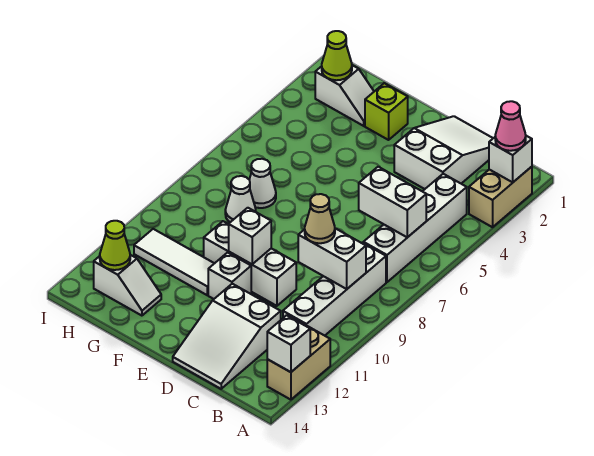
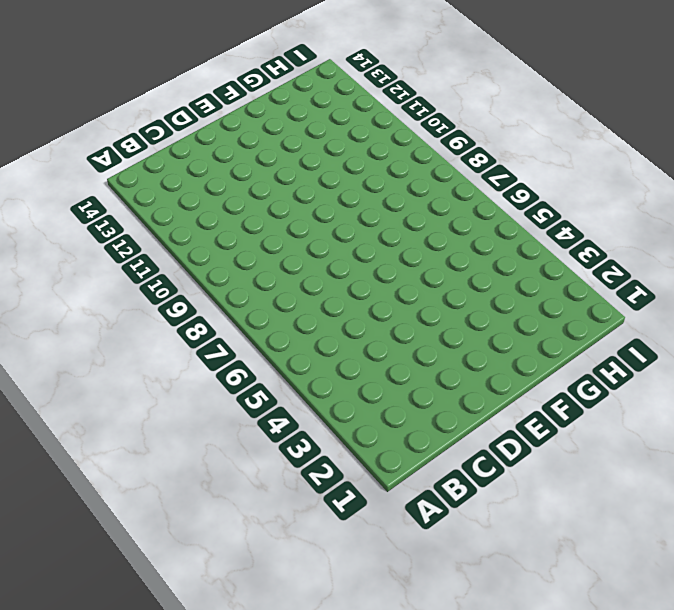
none -> tan 1x2 brick [469,167,532,227]
none -> tan 1x2 brick [267,326,330,400]
none -> white 1x4 brick [363,174,467,282]

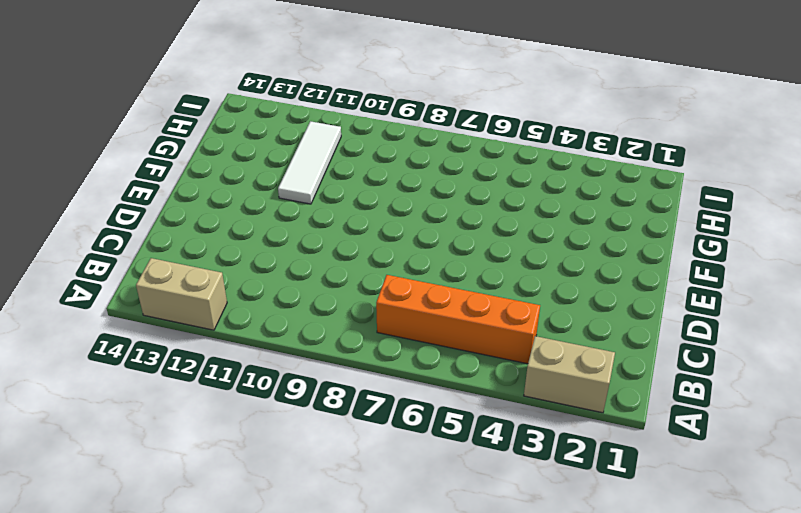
orange 1x4 brick [376,275,540,364] -> white 1x4 brick [363,174,467,282]
none -> white 1x4 brick [283,243,386,336]
none -> white 2x3 slope [394,116,493,189]
none -> white 2x3 slope [173,284,281,389]

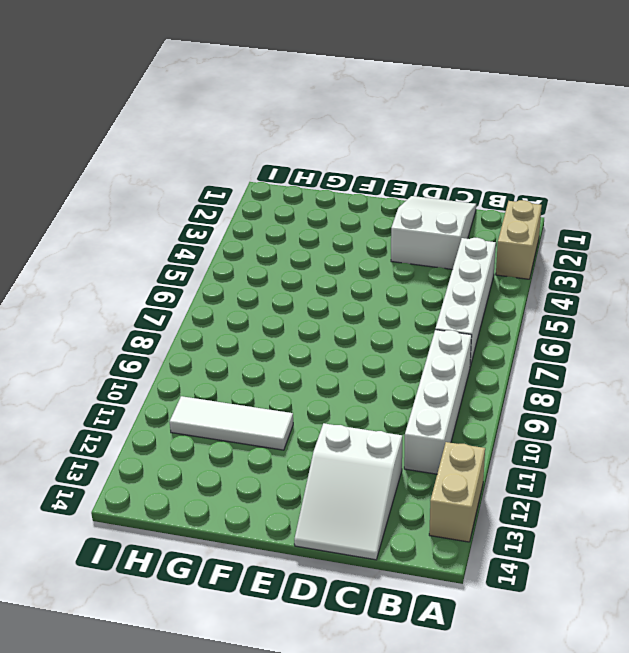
none -> white 1x3 brick [204,221,296,306]
none -> white 1x1 brick [208,252,251,299]
none -> lime 1x1 brick [365,83,408,140]

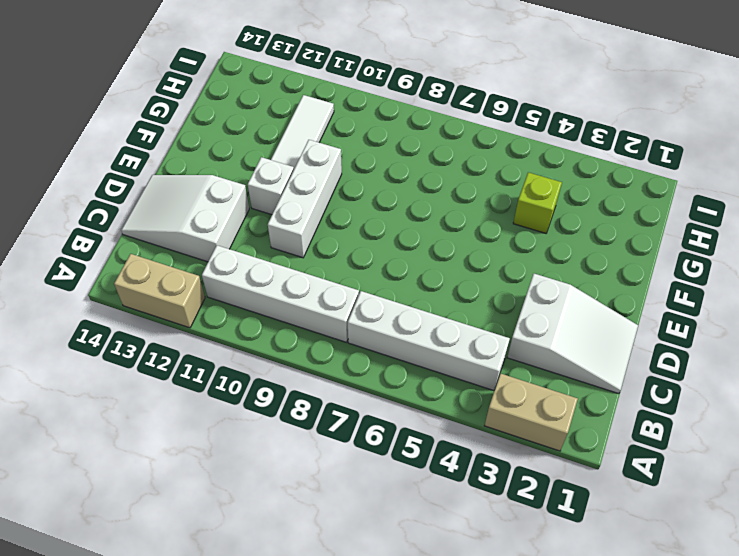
lime 1x1 brick [513,172,562,233] -> lime 1x1 brick moved to [365,83,408,140]
none -> white 1x2 slope [315,65,374,126]
none -> white 1x1 cone [249,159,276,208]
none -> white 1x1 cone [225,176,256,222]

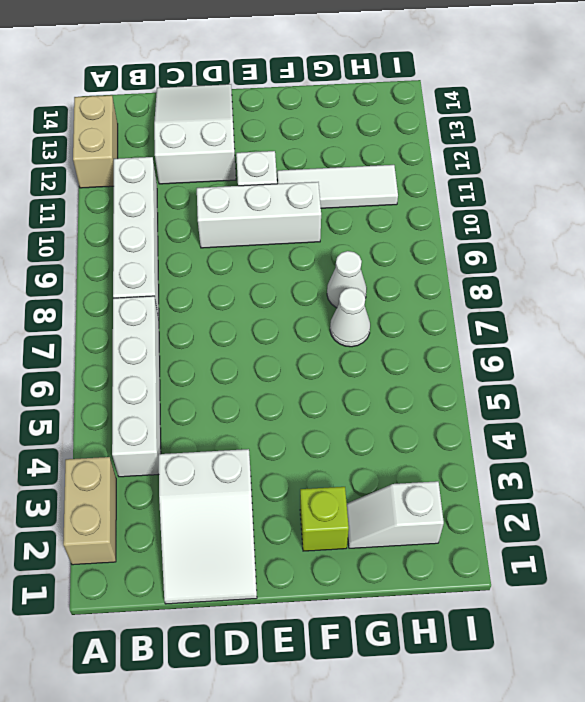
none -> white 1x2 slope [94,255,161,316]
none -> white 1x1 brick [489,136,532,182]
none -> white 1x1 brick [267,315,310,372]

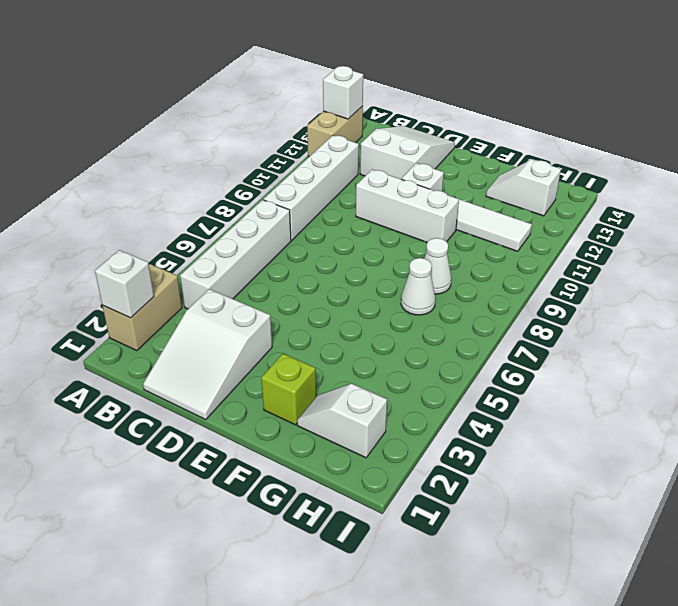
none -> white 1x2 brick [359,167,426,237]
none -> white 1x2 brick [298,228,366,289]
none -> white 1x1 brick [229,208,271,264]

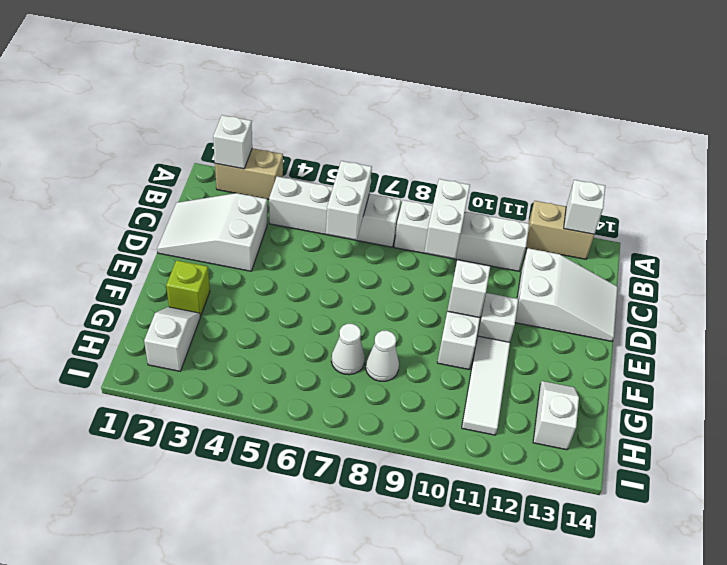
none -> lime 1x1 cone [322,31,352,80]
none -> lime 1x1 cone [100,221,130,270]
none -> pink 1x1 cone [495,101,526,151]

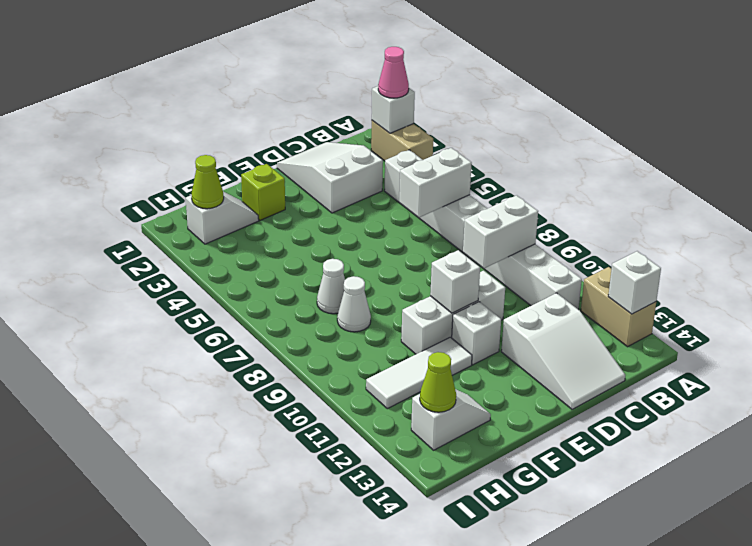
none -> tan 1x1 cone [305,194,335,243]

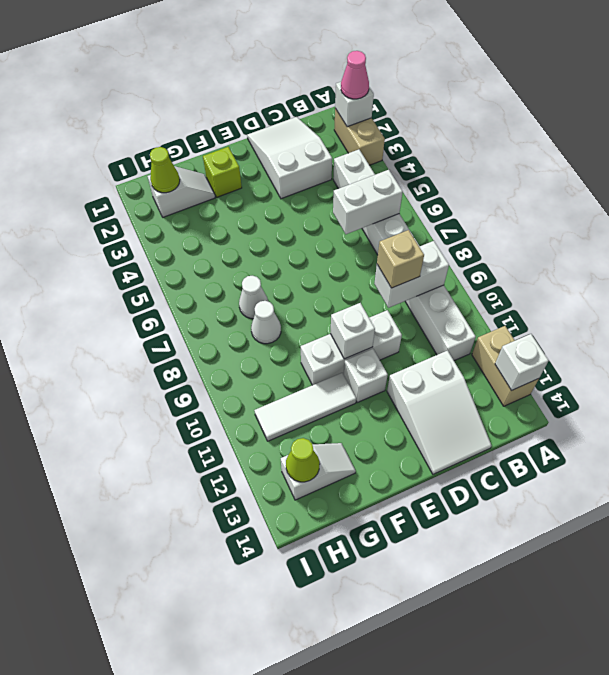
tan 1x1 brick [377,230,424,288] -> tan 1x1 cone [305,194,335,243]

